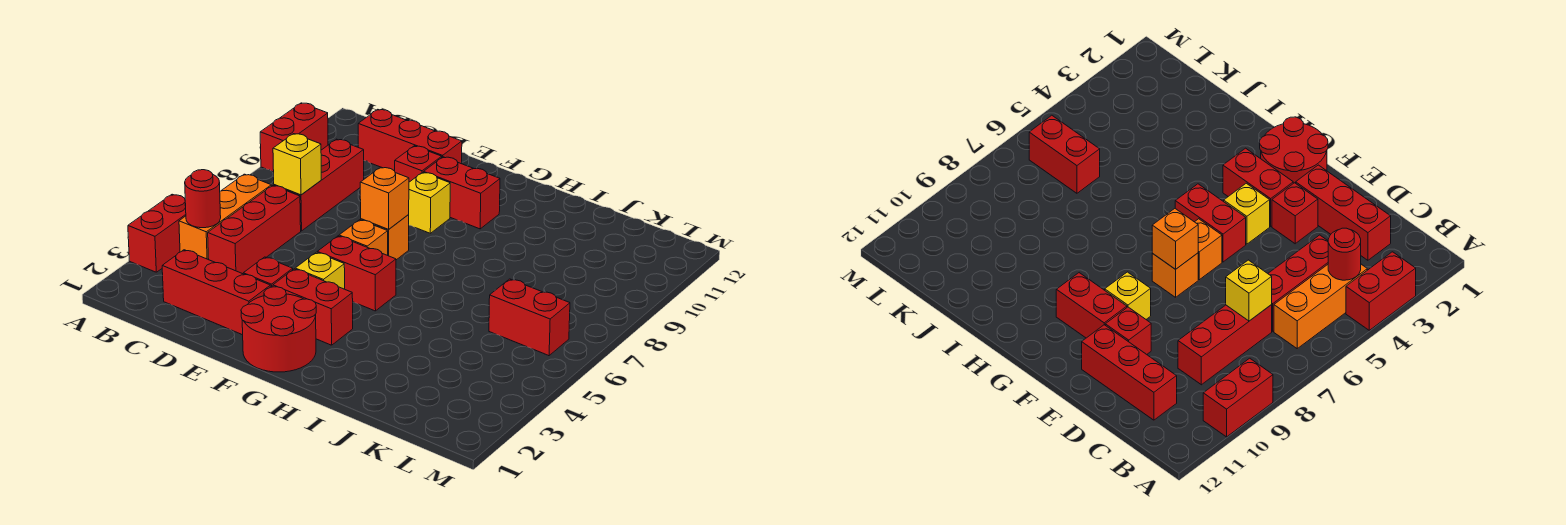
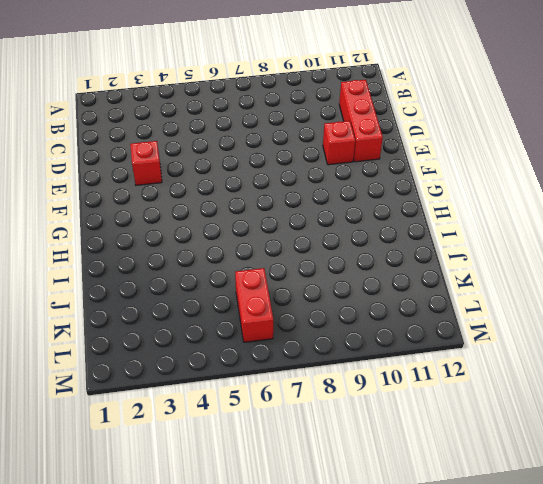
none -> red 1x2 brick [128,194,186,272]
none -> red 1x2 brick [260,103,328,172]
none -> orange 1x3 brick [179,174,271,260]

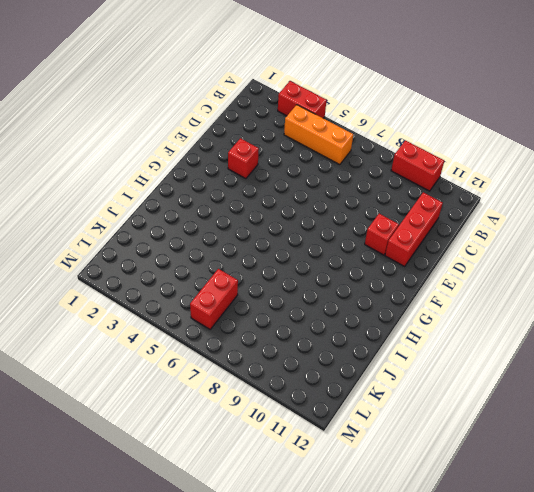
none -> red 1x3 brick [162,250,270,335]
none -> red 1x3 brick [208,186,301,274]
none -> red 1x3 brick [274,139,364,231]

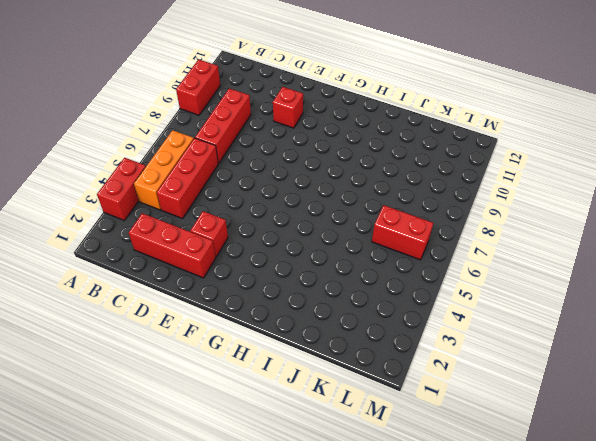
none -> red 1x3 brick [358,109,462,171]
none -> red 2x2 round brick [241,287,316,372]
none -> red 1x2 brick [273,269,353,345]

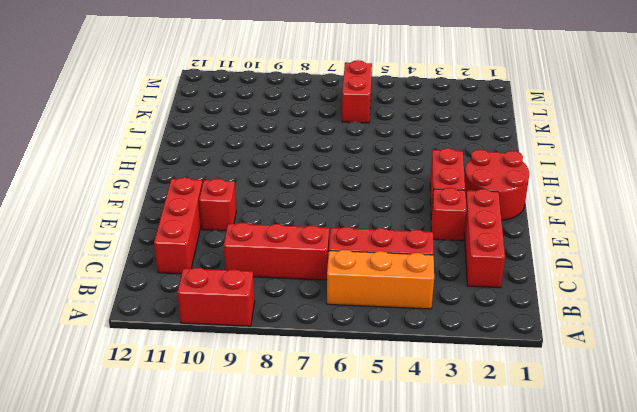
none -> red 1x2 brick [128,194,186,272]
none -> yellow 1x1 brick [295,252,345,289]
none -> red 1x2 brick [317,236,396,311]

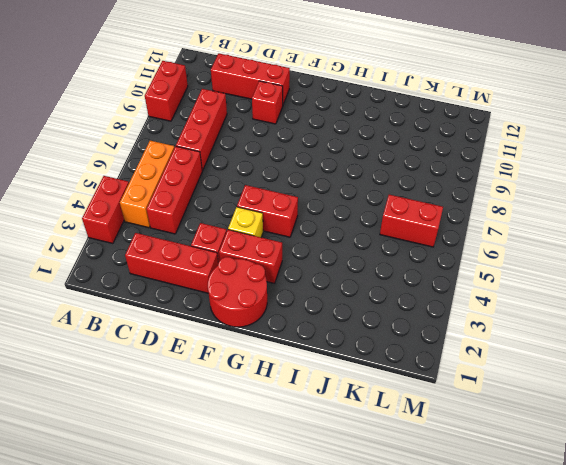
none -> orange 1x1 brick [339,220,388,255]
none -> orange 1x1 brick [361,215,409,260]
none -> yellow 1x1 brick [408,172,450,233]

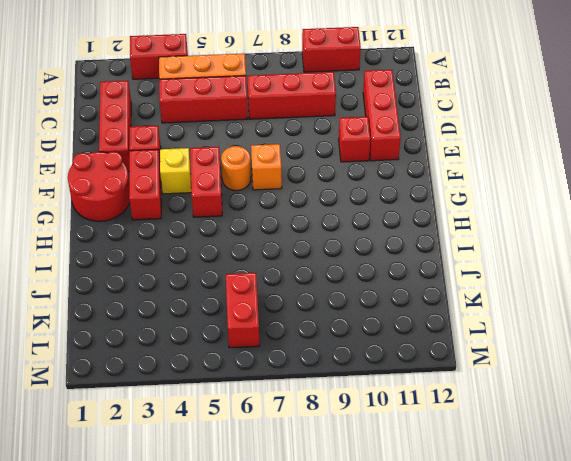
orange 1x1 round brick [221,146,251,191] -> orange 1x1 brick [339,220,388,255]
none -> yellow 1x1 brick [408,172,450,233]
none -> red 1x2 brick [424,157,500,229]
none -> red 1x1 round brick [185,170,221,228]

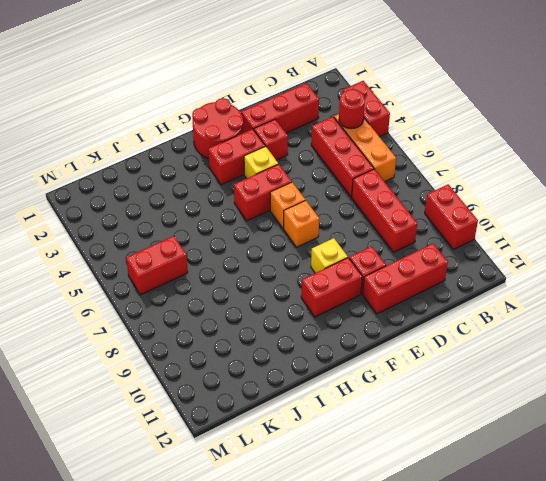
none -> yellow 1x1 brick [273,134,321,195]
none -> orange 1x1 brick [360,167,409,229]

